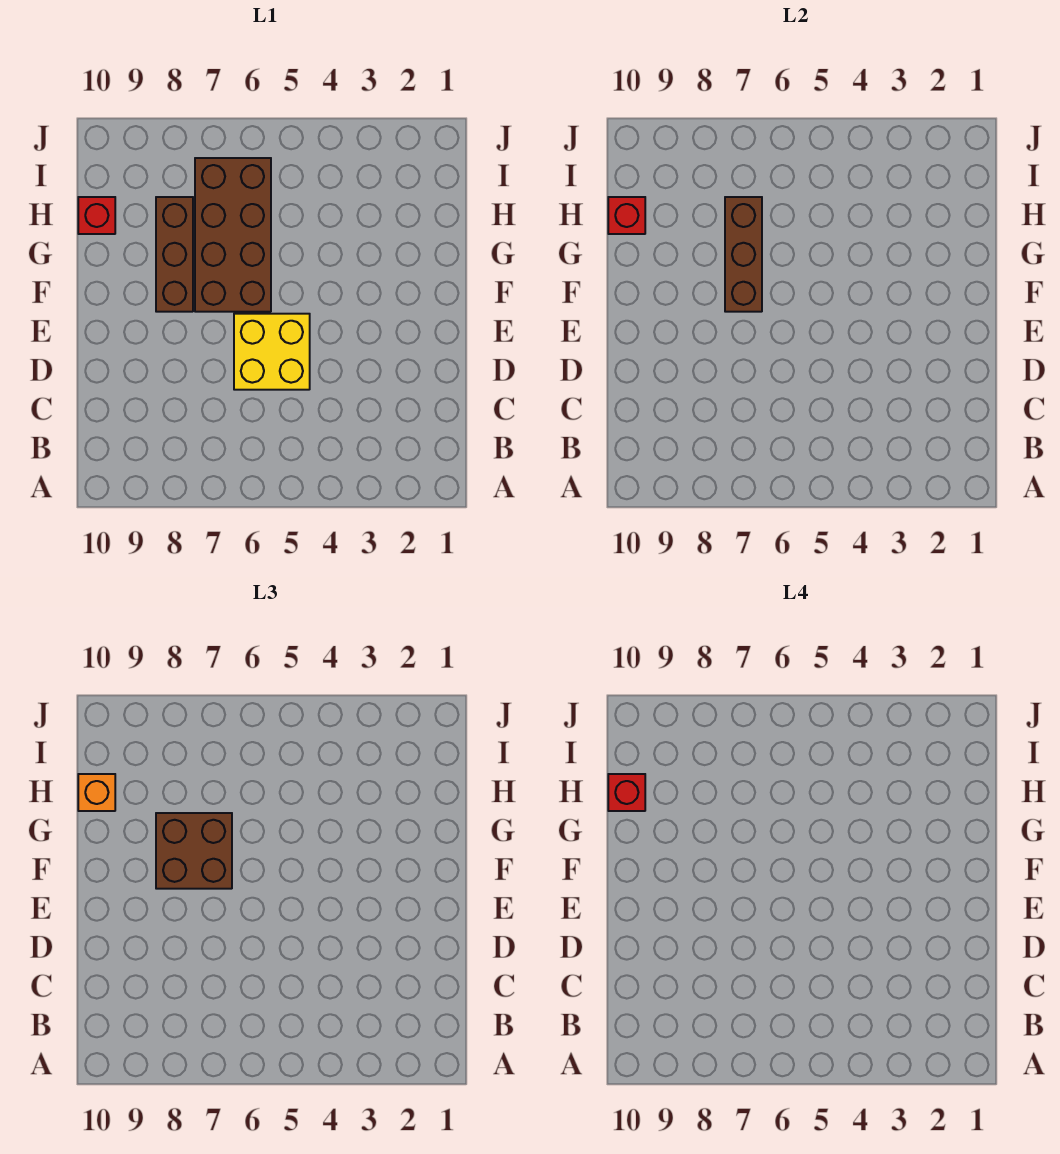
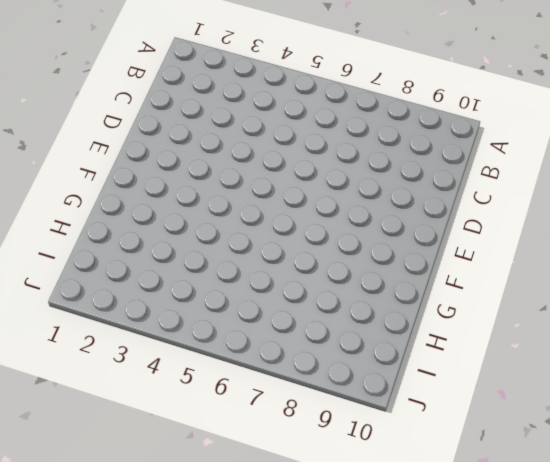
none -> yellow 2x2 brick [234,314,310,390]
none -> brown 2x4 brick [195,158,271,312]

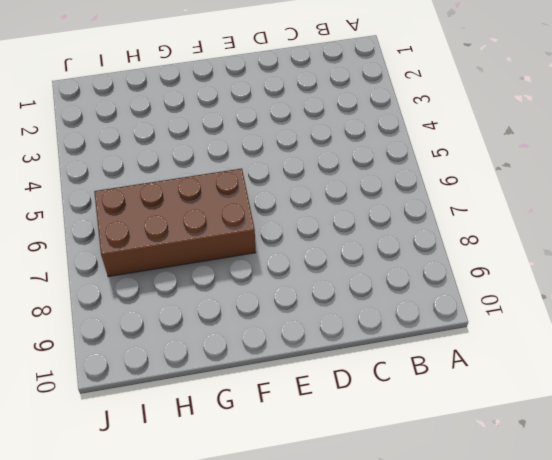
none -> yellow 2x2 brick [234,314,310,390]
none -> brown 1x3 brick [156,197,193,312]

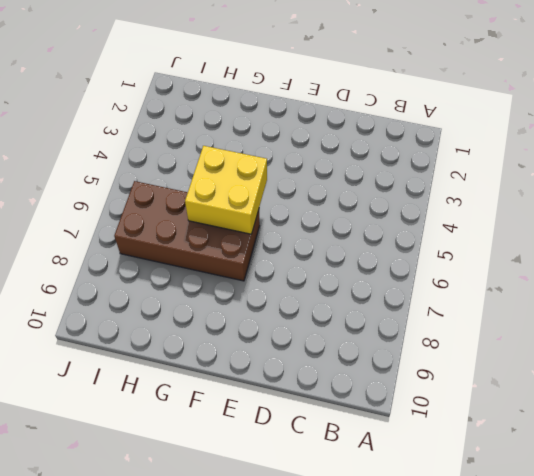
yellow 2x2 brick [185,146,267,234] -> yellow 2x2 brick moved to [234,314,310,390]
none -> brown 1x3 brick [156,197,193,312]
none -> red 1x1 brick [78,197,115,234]

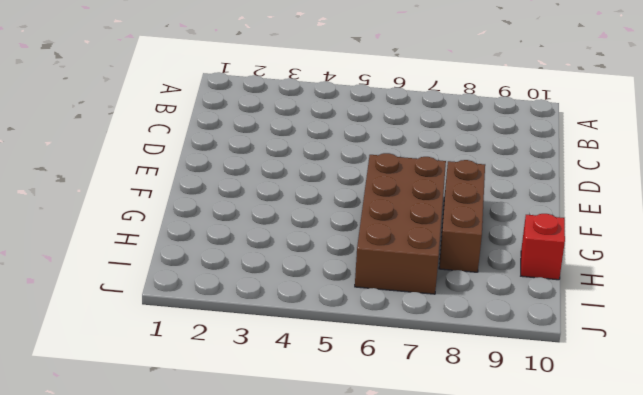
none -> yellow 2x2 brick [234,314,310,390]
none -> brown 1x3 brick [725,197,762,312]

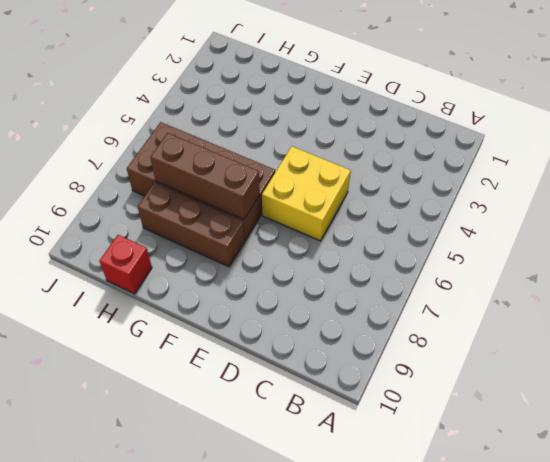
none -> red 1x1 brick [608,197,645,234]
none -> brown 2x2 brick [156,813,232,889]

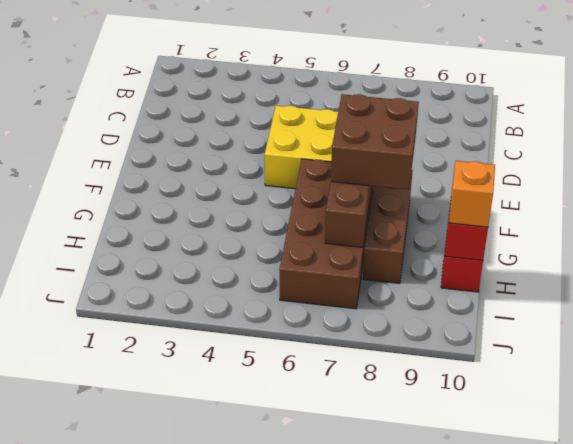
none -> red 1x1 brick [608,774,645,811]

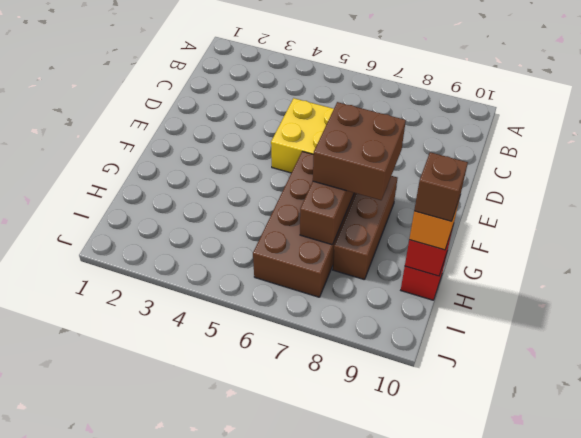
brown 1x1 brick [414,152,468,221] -> red 1x1 brick [608,774,645,811]

